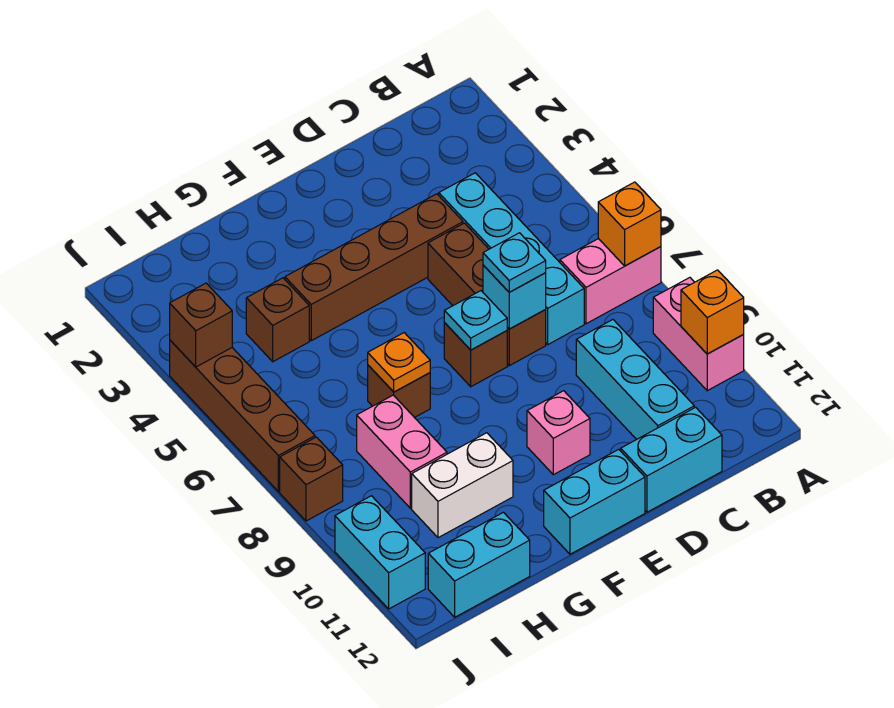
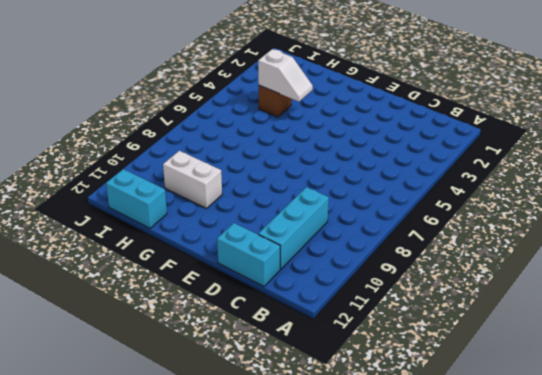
white 1x2 slope [258,49,313,102] -> none
none -> pink 1x2 brick [560,239,661,324]
none -> pink 1x2 brick [653,278,744,391]
none -> cyan 1x4 brick [439,173,584,344]

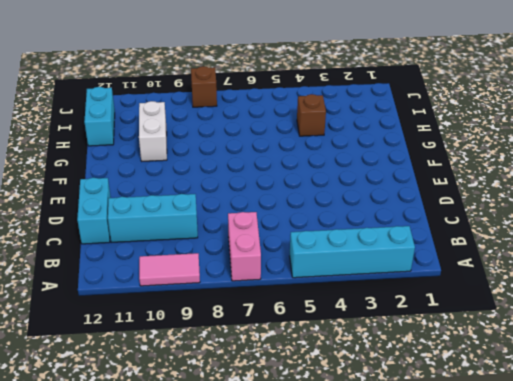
cyan 1x4 brick [290,226,415,278] -> cyan 1x4 brick moved to [439,173,584,344]
pink 1x2 tile [139,253,200,286] -> pink 1x2 brick [653,278,744,391]
none -> brown 1x4 brick [285,194,463,341]
none -> brown 1x3 brick [428,223,546,366]
none -> brown 1x1 brick [444,323,507,387]

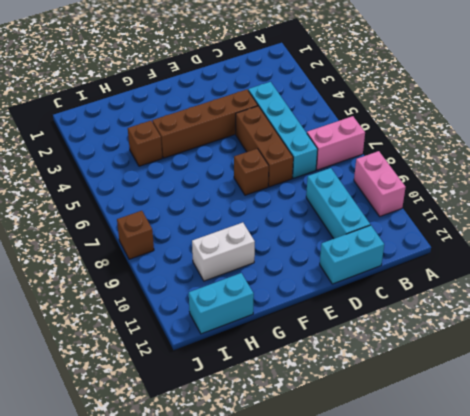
none -> pink 1x1 brick [527,391,590,475]
none -> cyan 1x2 brick [544,449,645,554]
none -> brown 1x1 brick [368,365,430,418]

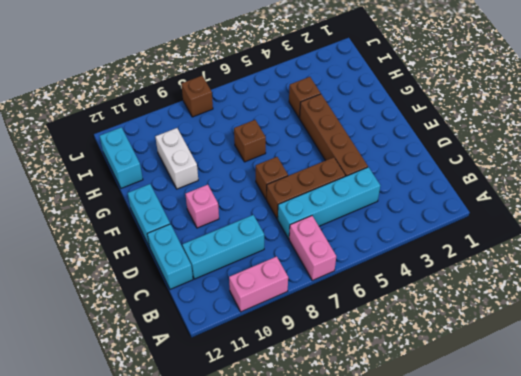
none -> pink 1x2 brick [357,395,447,508]
none -> brown 1x4 brick [170,340,315,492]
none -> cyan 1x2 brick [335,496,425,609]

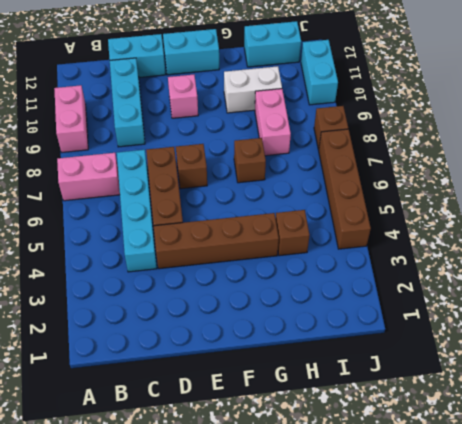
none -> orange 1x1 brick [598,182,661,266]
none -> orange 1x1 brick [681,270,744,354]
none -> cyan 1x1 brick [483,265,546,329]

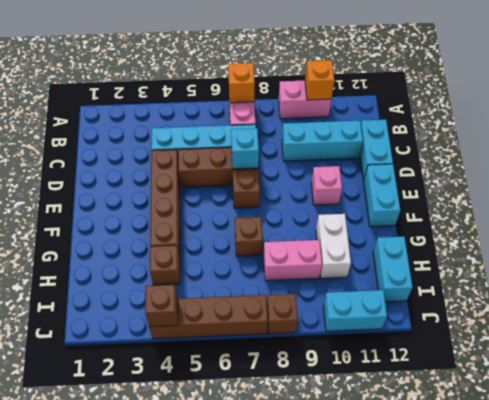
none -> cyan 1x1 plate [444,291,507,350]
none -> orange 1x1 plate [368,333,430,392]
none -> cyan 1x1 plate [483,233,546,292]

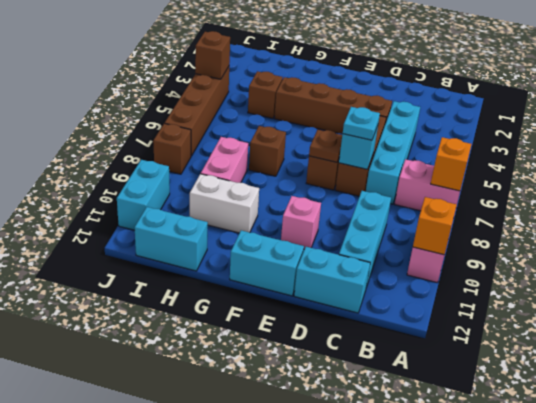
brown 1x1 plate [309,129,342,162] -> cyan 1x1 plate [444,291,507,350]
none -> orange 1x1 plate [368,333,430,392]

